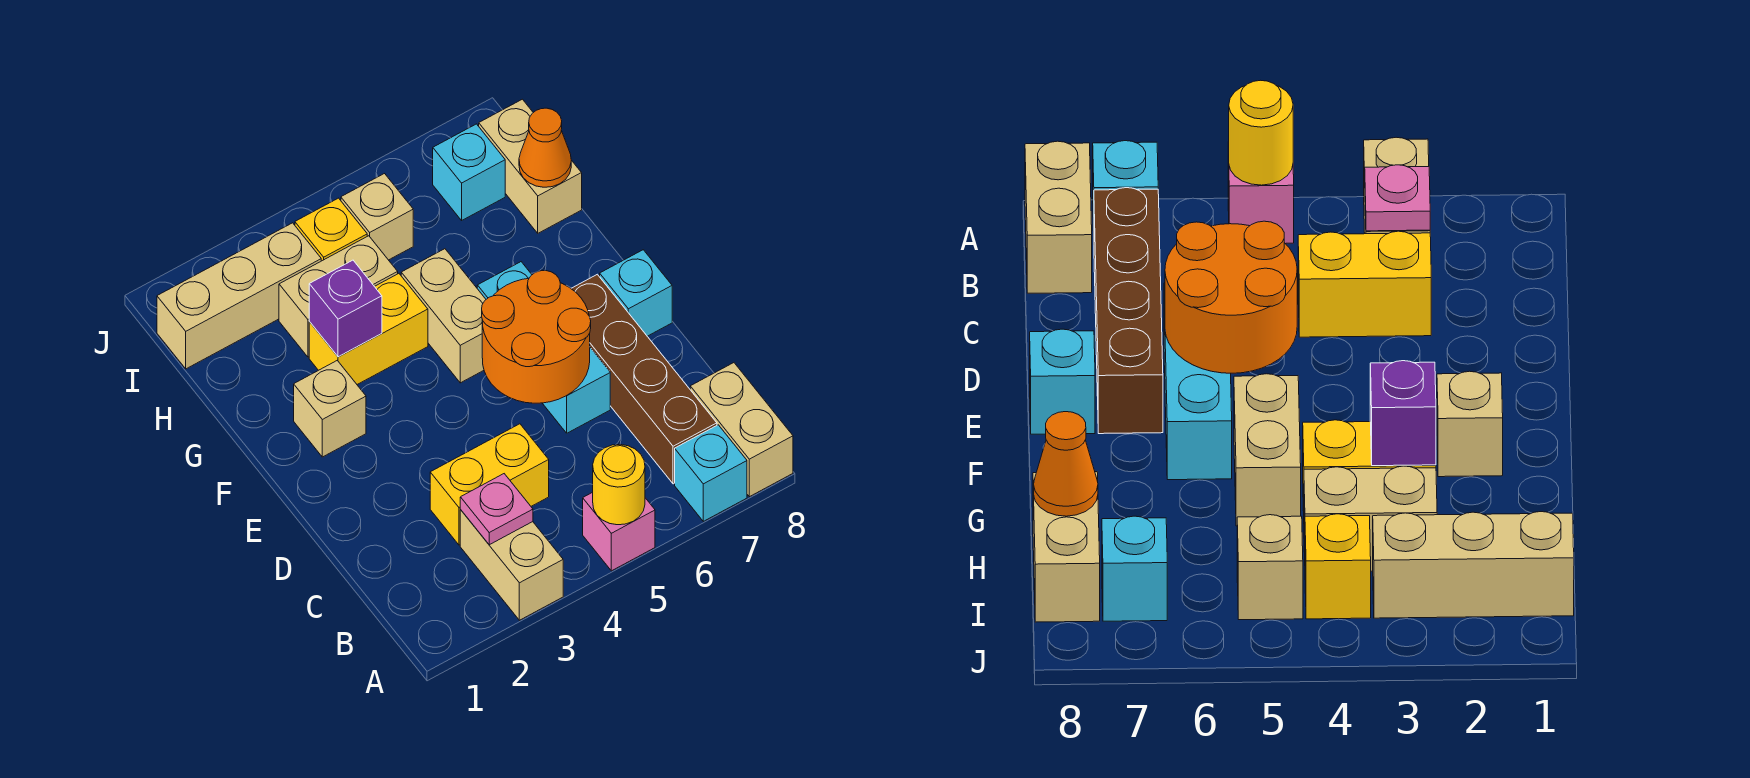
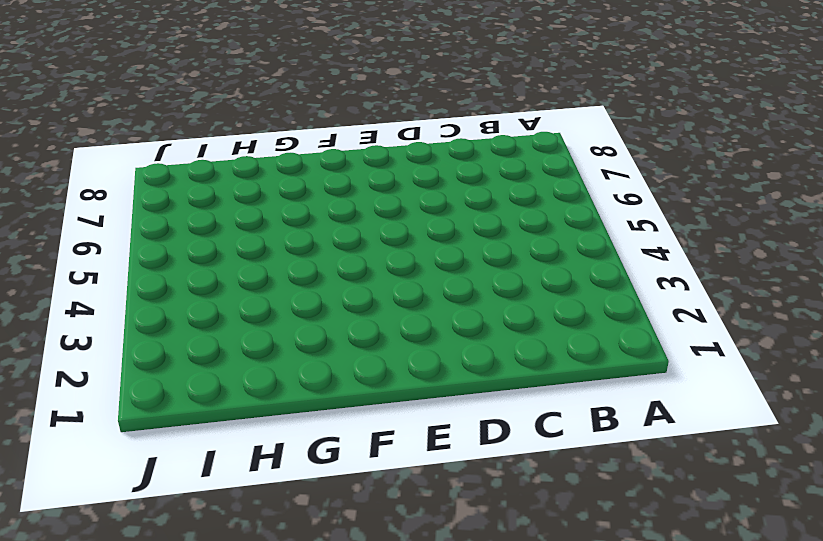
none -> tan 1x2 brick [460,510,563,620]
none -> pink 1x1 brick [583,492,655,571]
none -> cyan 1x1 brick [675,425,747,521]

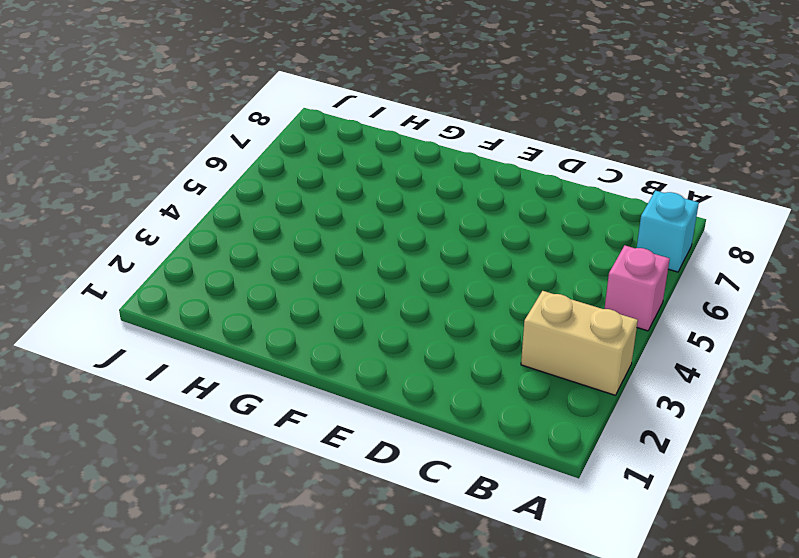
none -> tan 1x2 brick [690,363,793,497]
none -> brown 1x4 brick [571,274,717,484]
none -> yellow 1x2 brick [430,424,549,545]

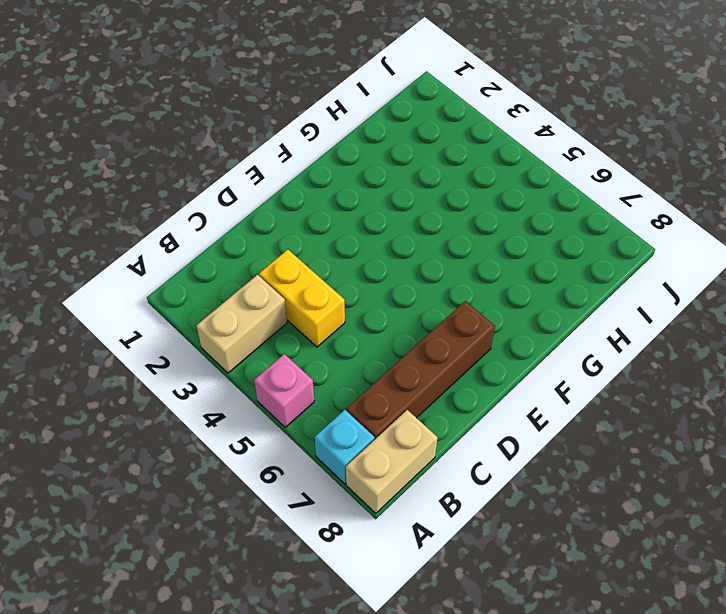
none -> cyan 1x3 brick [477,262,610,433]
none -> cyan 1x1 brick [600,250,672,336]
none -> tan 1x1 brick [294,361,366,457]

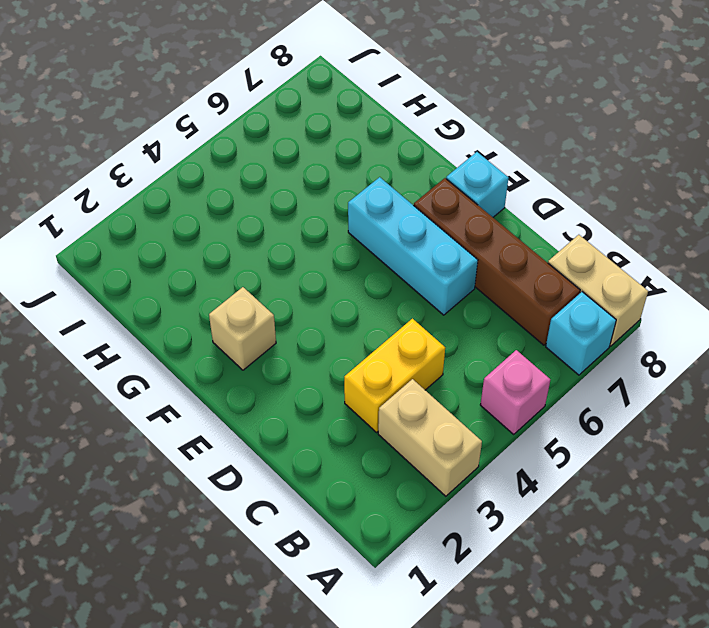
none -> tan 1x2 brick [401,249,486,383]
none -> yellow 1x2 brick [309,274,428,384]
none -> tan 1x2 brick [279,236,398,357]

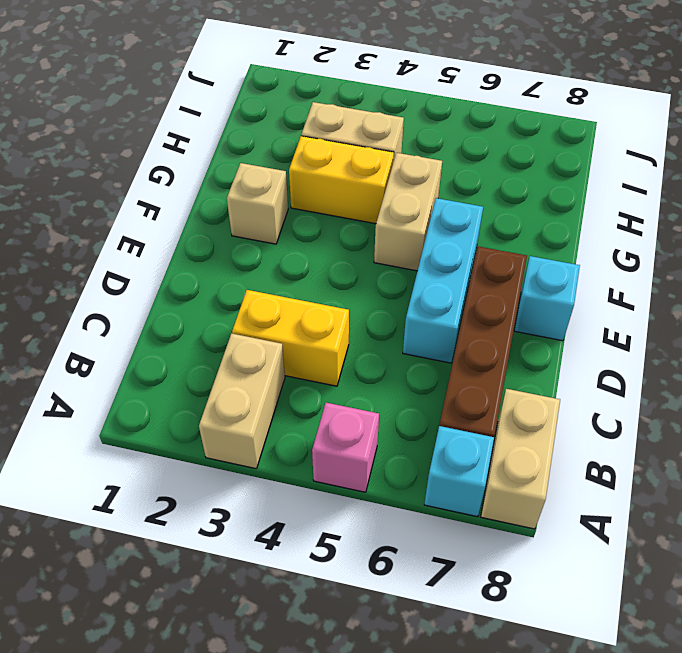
none -> tan 1x2 brick [479,99,582,233]
none -> tan 1x3 brick [157,223,321,369]
none -> yellow 1x1 brick [295,198,367,261]

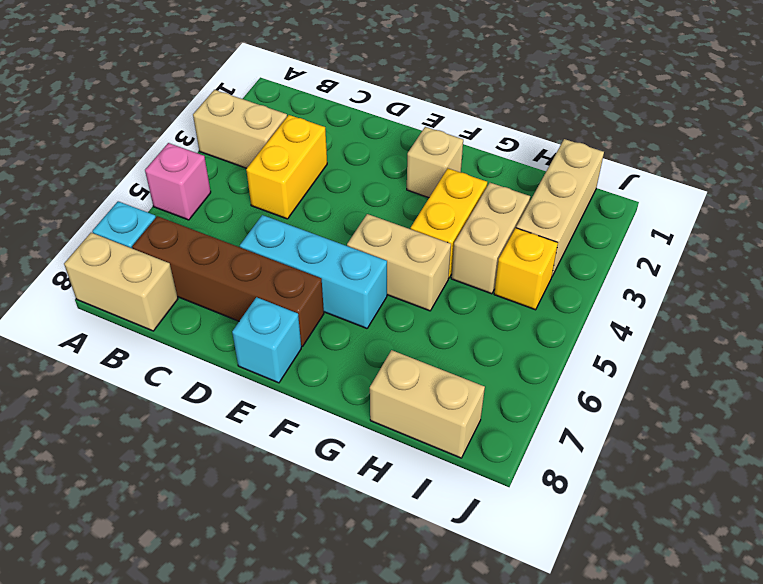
none -> tan 1x1 brick [341,174,413,260]
none -> cyan 1x1 brick [433,124,505,220]
none -> yellow 1x1 round brick [593,445,645,525]

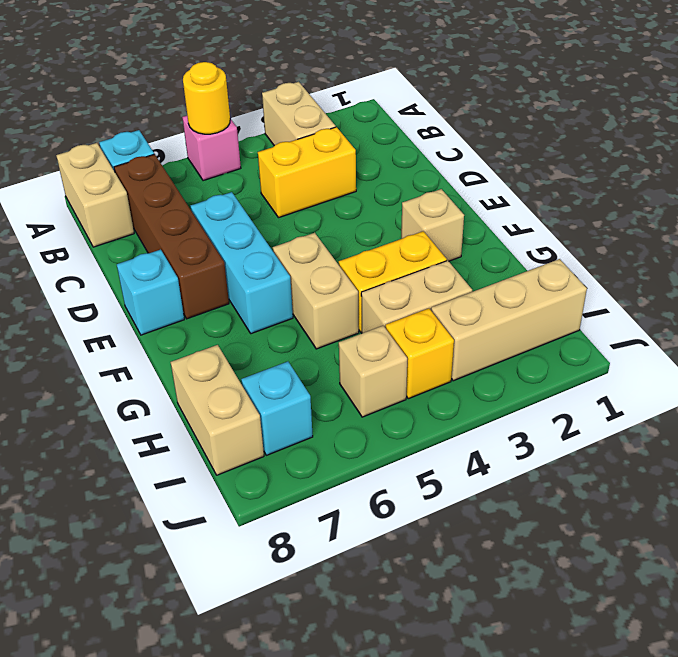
none -> pink 1x1 plate [460,474,533,545]
none -> orange 2x2 round brick [482,271,591,403]
none -> purple 1x1 brick [309,260,382,357]

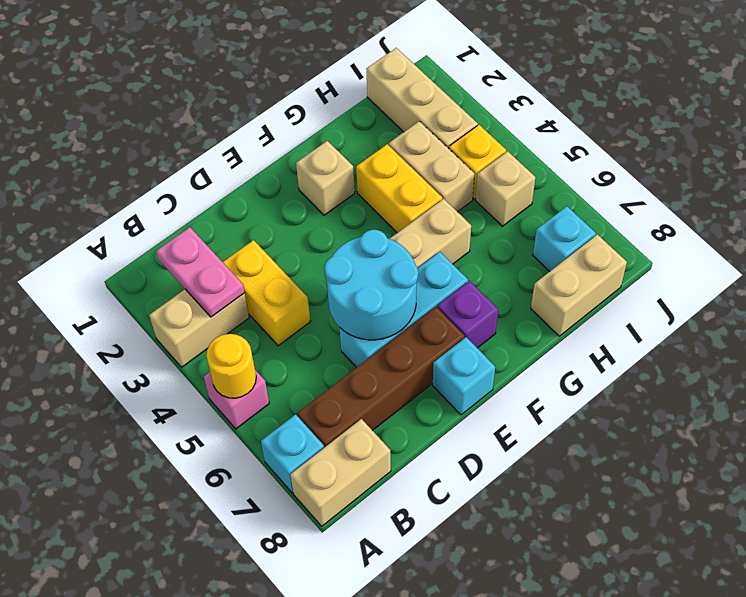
pink 1x2 plate [156,227,245,317] -> pink 1x1 plate [460,474,533,545]
cyan 2x2 round brick [325,230,418,340] -> orange 2x2 round brick [482,271,591,403]
purple 1x1 brick [437,281,498,348] -> purple 1x1 brick moved to [309,260,382,357]
none -> orange 1x1 cone [519,108,571,187]

